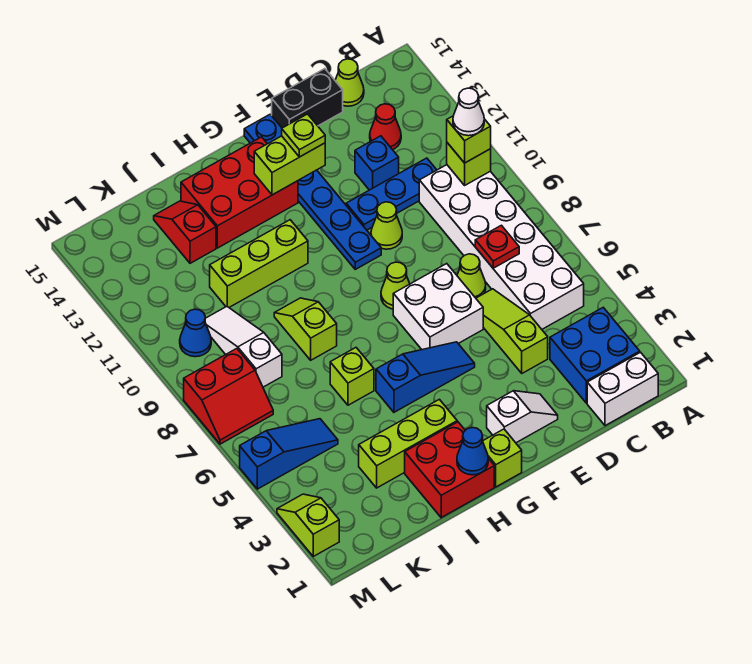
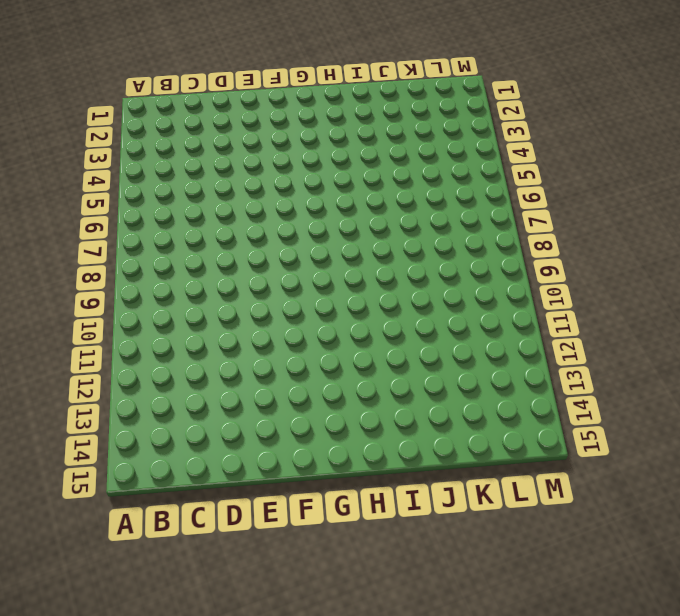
none -> white 1x2 brick [587,352,658,426]
none -> blue 2x2 brick [550,308,640,403]
none -> white 2x6 brick [419,165,584,329]
none -> blue 1x3 plate [346,158,436,230]

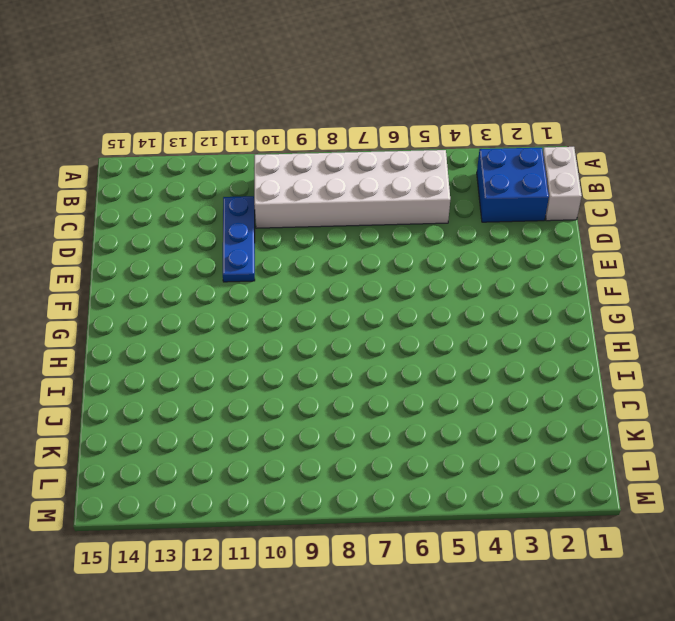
none -> red 1x1 cone [370,104,401,150]
none -> lime 1x1 cone [335,59,364,106]
none -> lime 1x3 slope [476,289,548,373]
none -> lime 1x1 cone [457,254,486,298]

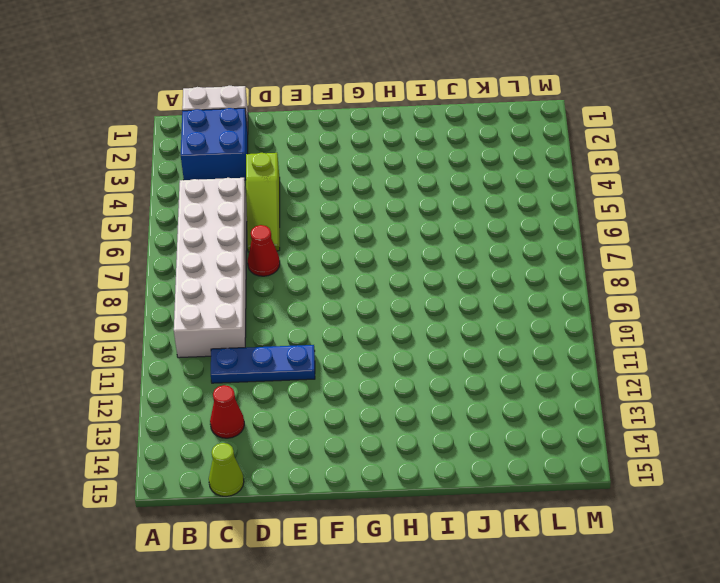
red 1x1 cone [248,225,280,276] -> lime 1x1 cone [457,254,486,298]
none -> blue 1x1 brick [355,136,399,190]
none -> black 1x2 brick [272,69,343,128]
none -> white 1x2 slope [487,391,558,443]
none -> white 2x2 brick [393,264,483,350]

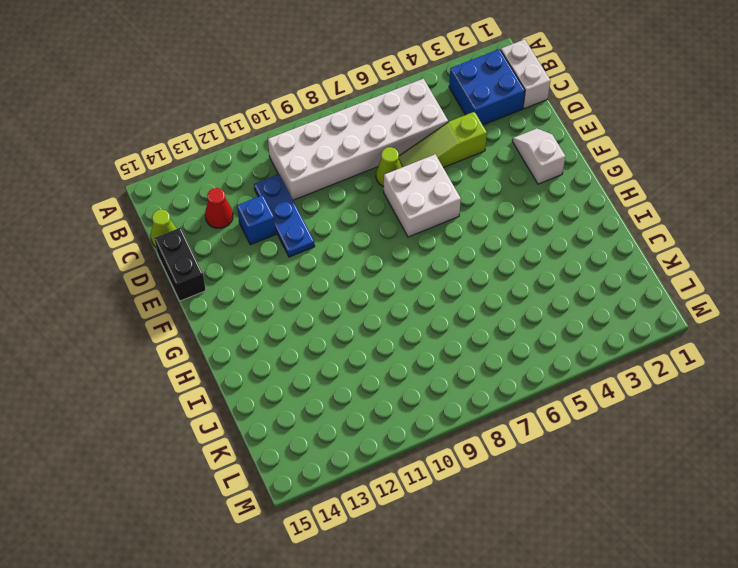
none -> lime 1x1 cone [371,202,402,249]
none -> blue 1x3 slope [376,342,475,412]
none -> lime 1x1 cone [381,262,410,309]
none -> blue 1x6 plate [244,114,381,269]

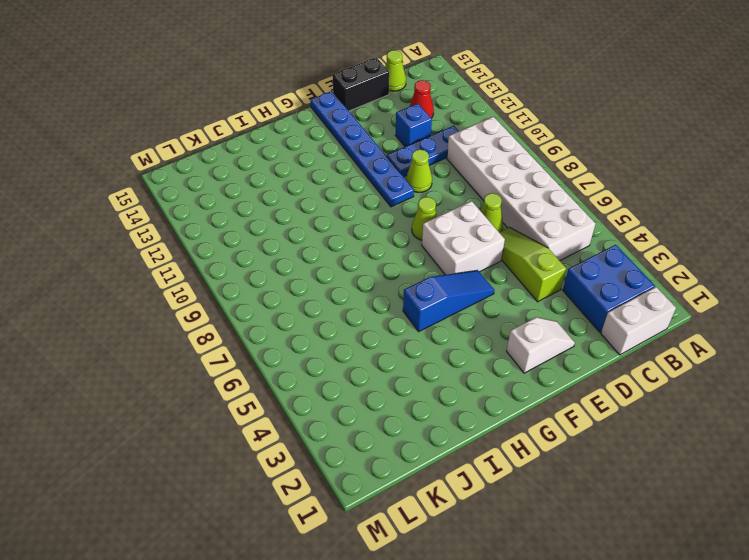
none -> lime 1x1 brick [483,429,522,487]
none -> red 2x3 brick [181,137,298,248]
none -> red 2x2 brick [405,422,494,518]
none -> lime 1x3 brick [359,399,457,488]

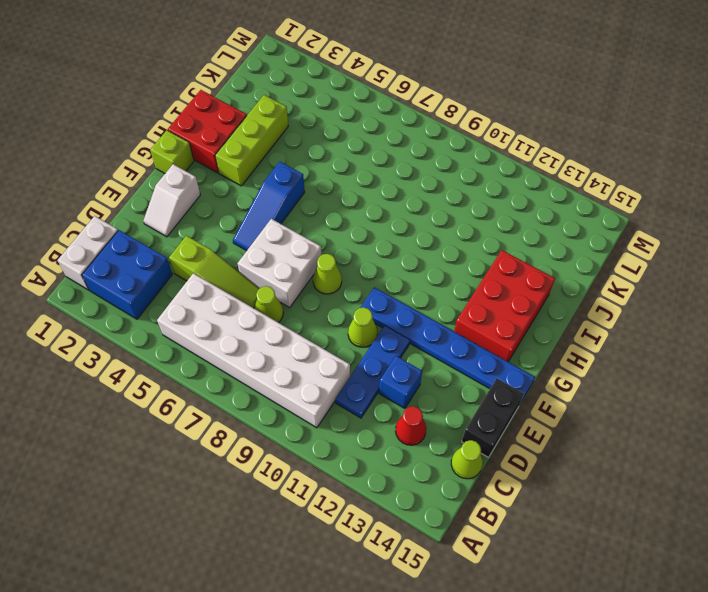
none -> lime 1x3 brick [210,220,308,307]
none -> lime 1x1 brick [330,348,374,405]
none -> lime 1x2 slope [274,298,337,360]
none -> red 1x2 slope [154,201,216,263]

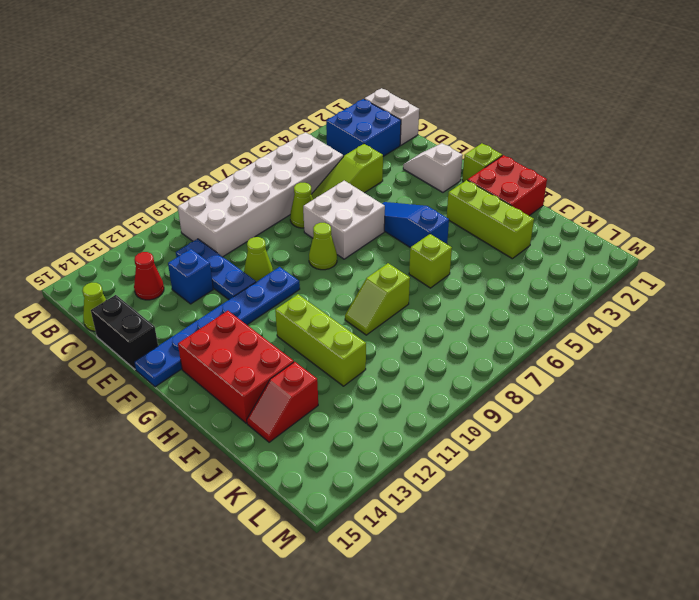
none -> blue 1x3 slope [240,419,338,489]
none -> white 1x3 slope [205,307,282,387]
none -> red 2x2 slope [184,349,273,444]
none -> blue 1x1 cone [180,309,211,357]

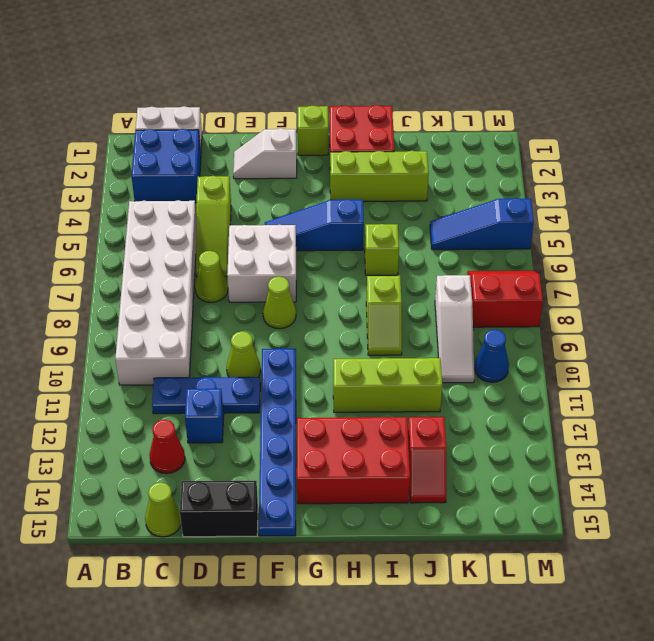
none -> lime 1x2 slope [277,494,339,556]
none -> lime 1x1 brick [447,143,491,185]
none -> red 1x1 plate [475,225,519,268]
none -> lime 1x2 brick [254,136,325,195]

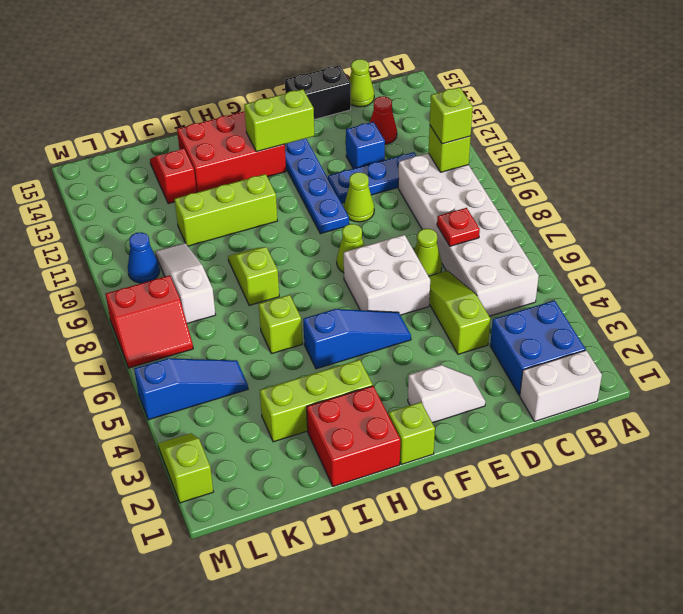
none -> blue 1x1 cone [457,428,488,475]
none -> lime 1x1 plate [282,114,325,157]
none -> white 1x1 cone [453,88,484,136]

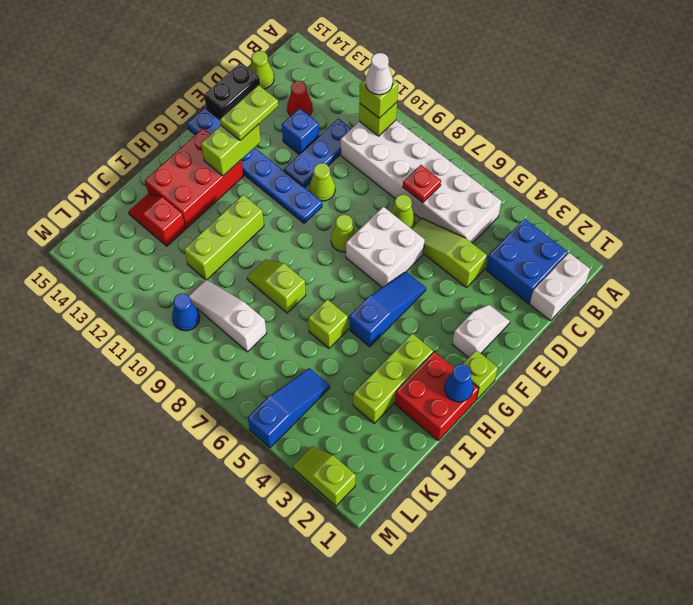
lime 1x2 plate [220,85,278,140] -> lime 1x1 plate [282,114,325,157]
none -> red 2x2 slope [184,349,273,444]

